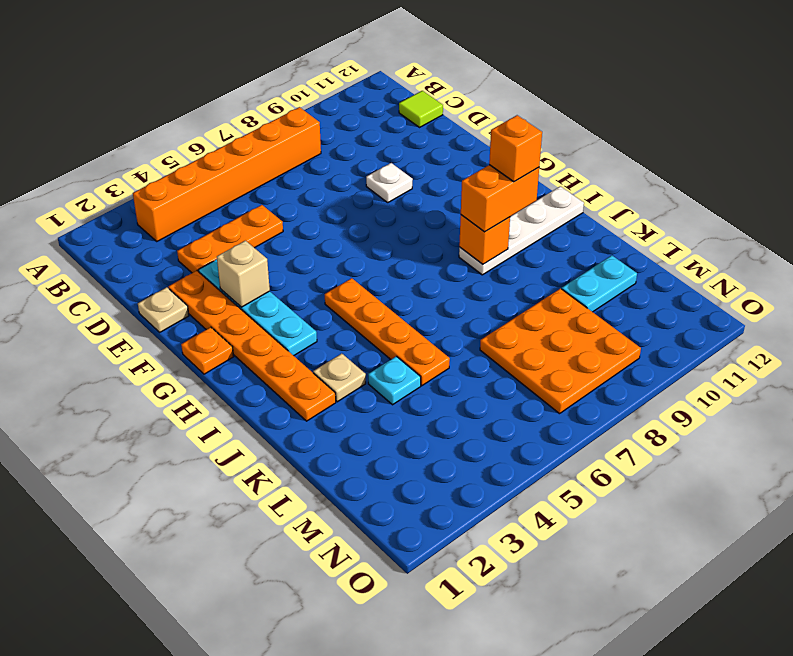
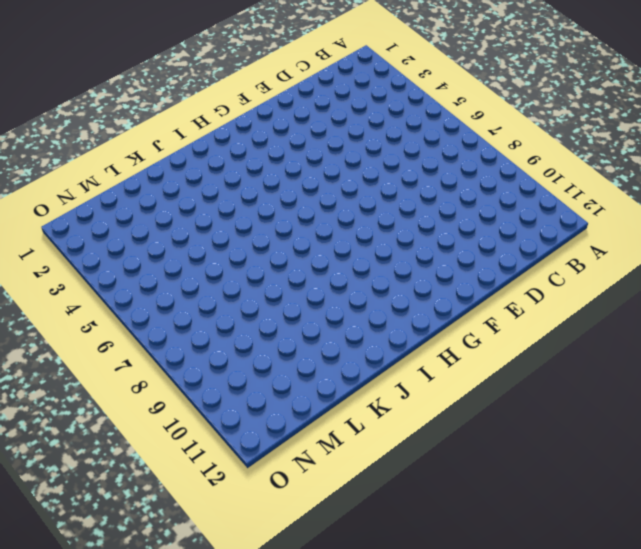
none -> orange 1x6 brick [133,107,321,241]
none -> lime 1x1 tile [399,91,443,127]
none -> orange 1x3 plate [177,205,283,273]

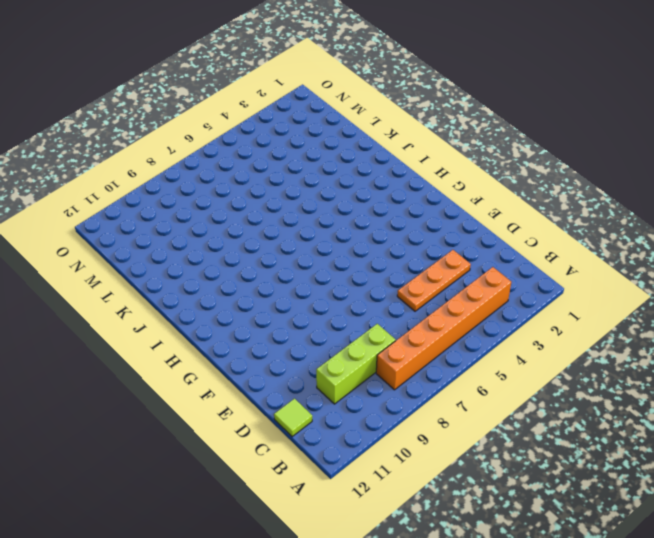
lime 1x3 brick [316,324,395,404] -> none
none -> tan 1x1 plate [138,287,189,332]
none -> orange 1x6 plate [169,271,336,421]
none -> cyan 1x4 plate [199,259,317,356]

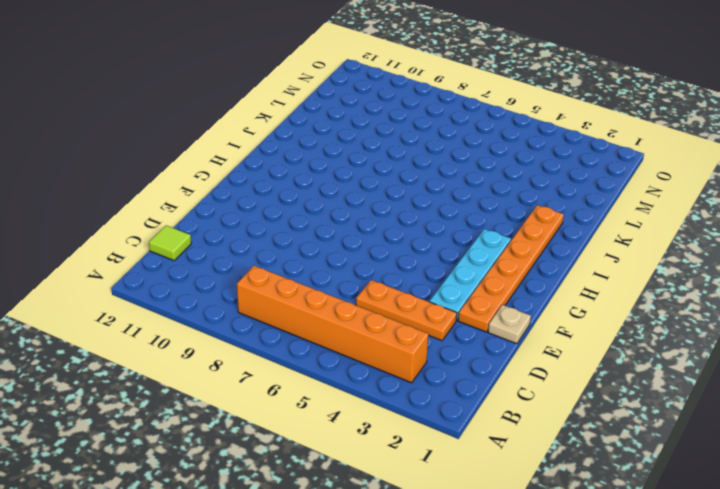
none -> white 1x1 plate [366,163,413,203]
none -> orange 1x1 plate [181,327,234,374]
none -> orange 1x4 plate [325,278,450,386]

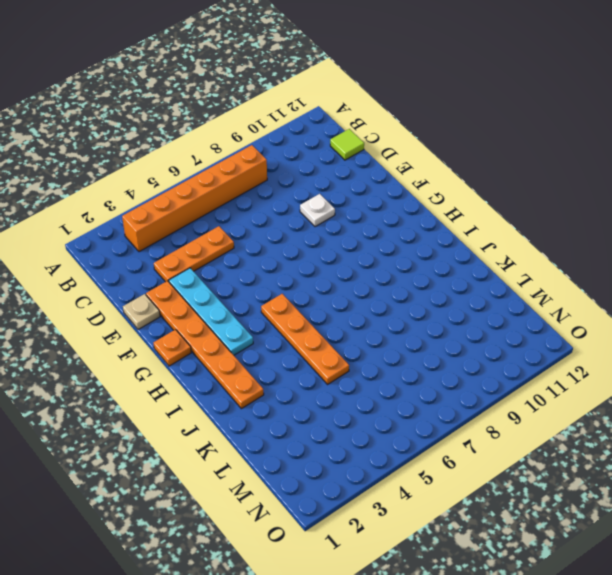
none -> white 1x4 plate [459,186,584,275]
none -> tan 1x1 plate [313,354,366,402]
none -> cyan 1x1 plate [368,356,421,405]

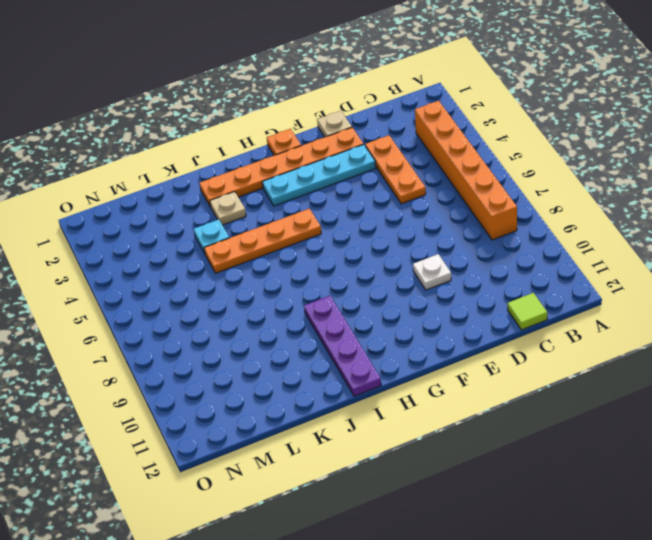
purple 1x4 plate [304,296,381,396] -> white 1x4 plate [459,186,584,275]
none -> orange 3x3 plate [480,289,641,414]
none -> cyan 1x2 plate [562,255,637,312]
none -> tan 1x1 brick [217,241,270,307]

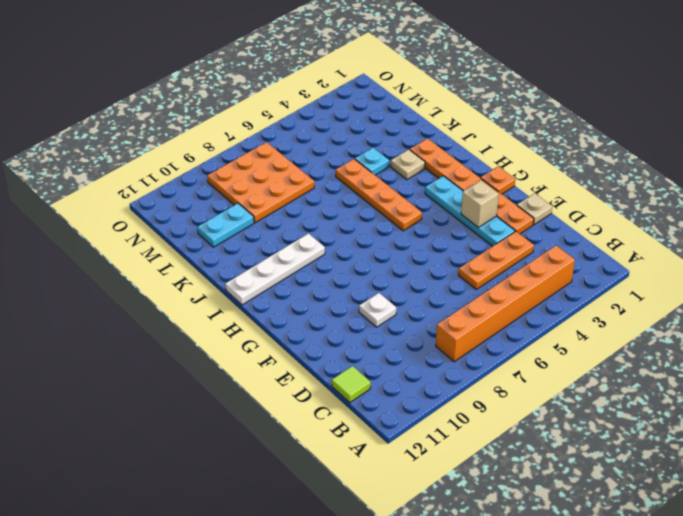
none -> orange 1x1 brick [459,215,510,264]
none -> orange 1x2 brick [461,165,539,232]
none -> orange 1x1 brick [489,115,542,182]

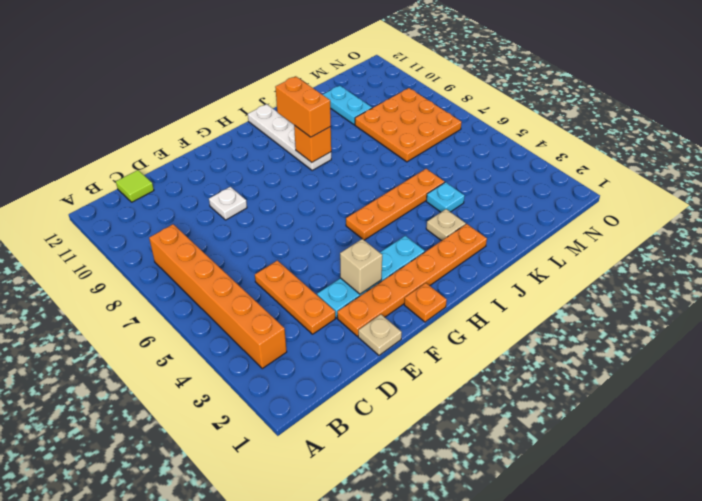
none -> orange 1x1 brick [489,115,542,182]

